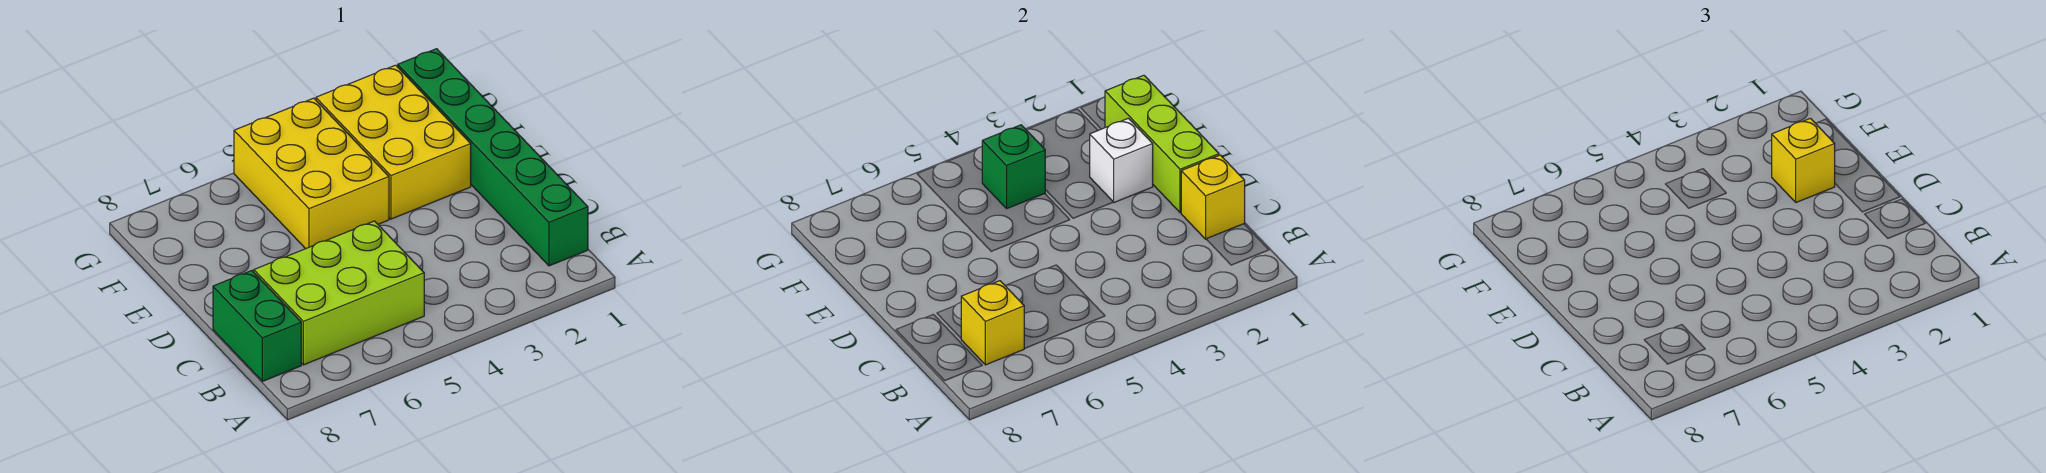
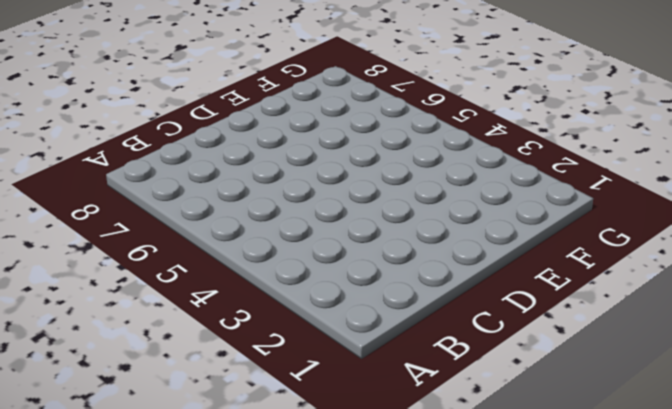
none -> green 1x6 brick [398,49,588,266]
none -> lime 2x3 brick [254,221,424,365]

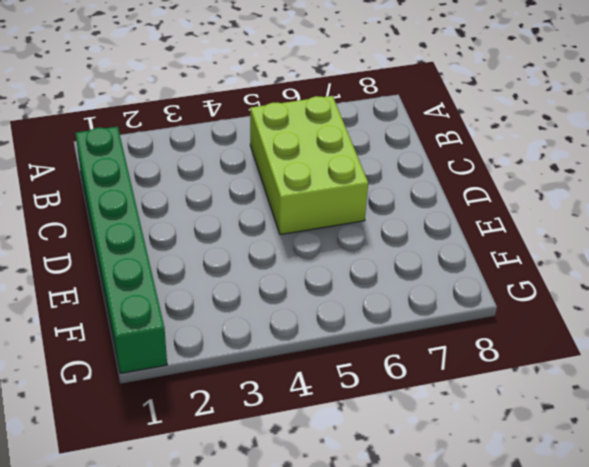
lime 2x3 brick [250,96,368,235] -> lime 2x3 brick turned to [254,221,424,365]
none -> green 1x2 brick [213,271,301,381]
none -> yellow 2x3 brick [316,65,471,219]

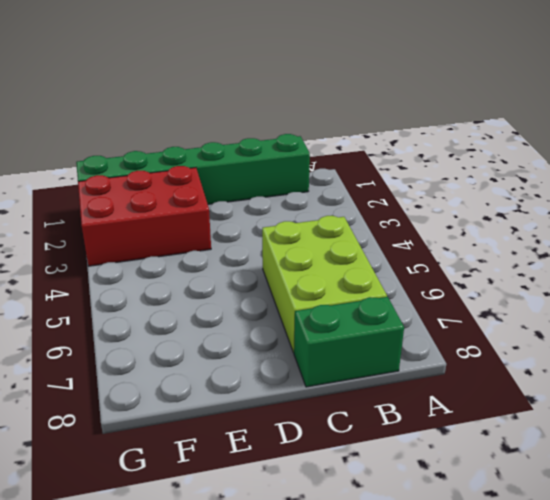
red 2x3 brick [78,166,211,266] -> yellow 2x3 brick [316,65,471,219]
none -> yellow 2x3 brick [234,98,389,249]
none -> yellow 1x1 brick [961,281,1025,365]

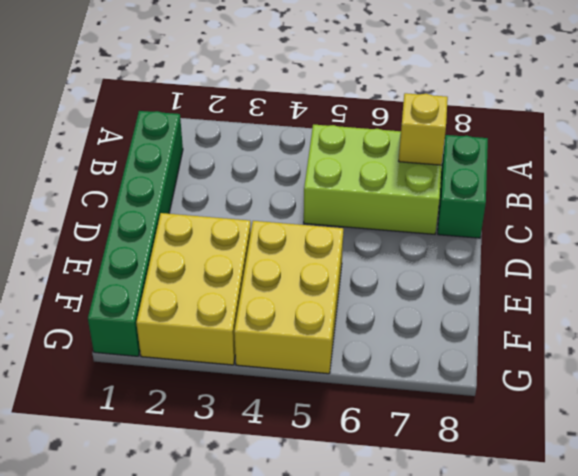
none -> yellow 1x1 brick [1181,155,1245,239]
none -> lime 1x3 brick [1105,75,1219,213]

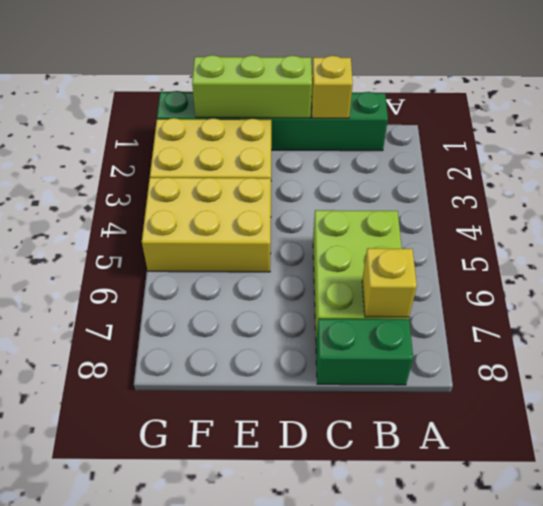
none -> white 1x1 brick [1090,118,1153,203]
none -> green 1x1 brick [982,125,1045,208]

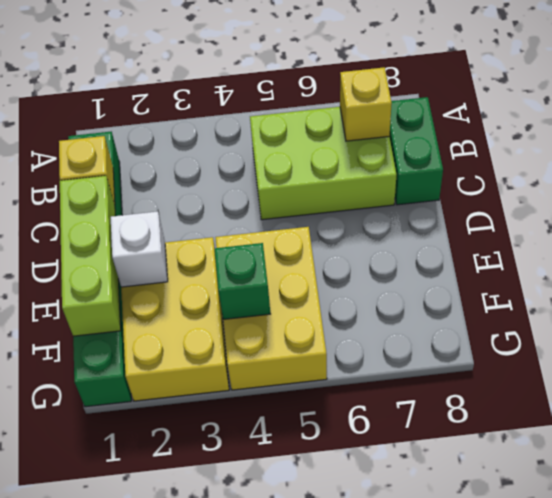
none -> yellow 1x1 brick [1772,118,1835,203]

